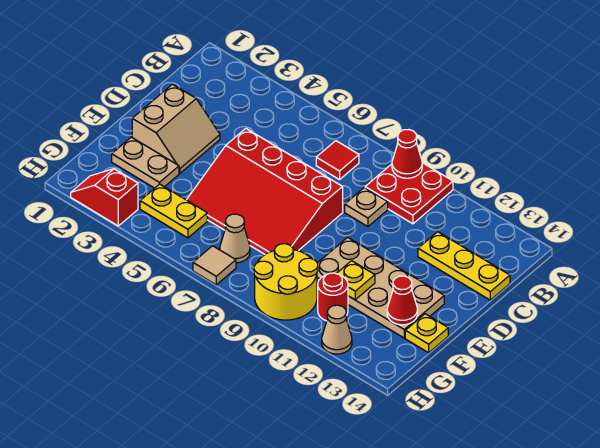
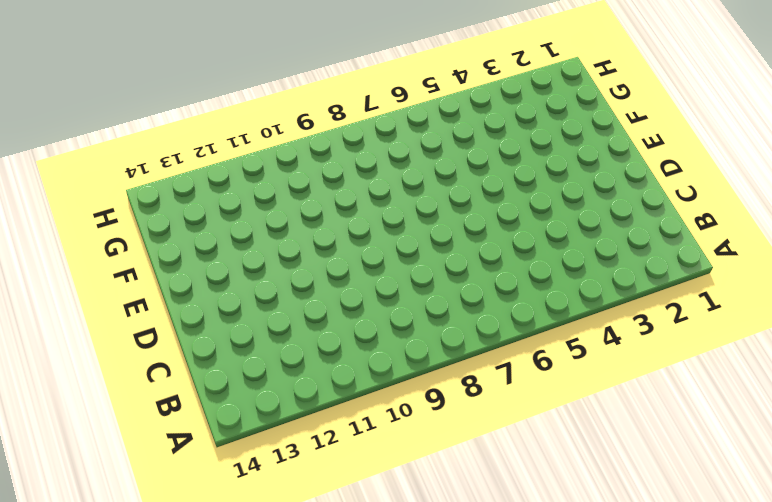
none -> red 2x2 plate [365,163,453,224]
none -> red 1x1 tile [316,141,359,180]
none -> tan 1x1 plate [345,188,388,227]

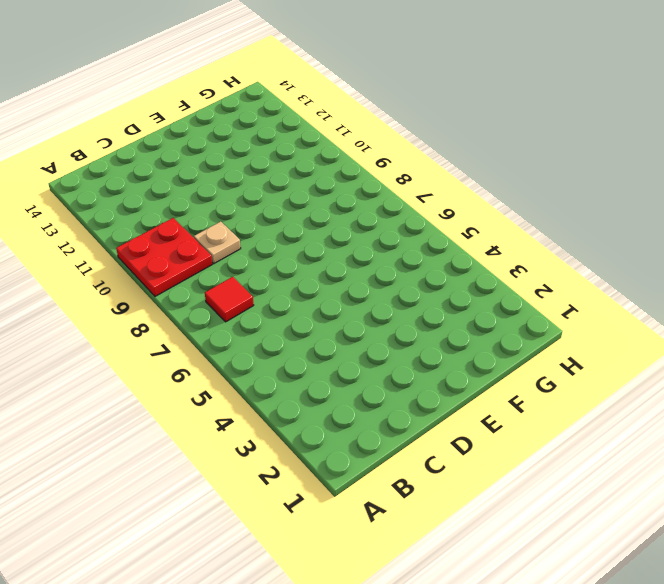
none -> yellow 1x3 plate [418,232,510,300]
none -> tan 2x2 slope [132,84,220,173]
none -> red 3x4 slope [187,129,343,254]

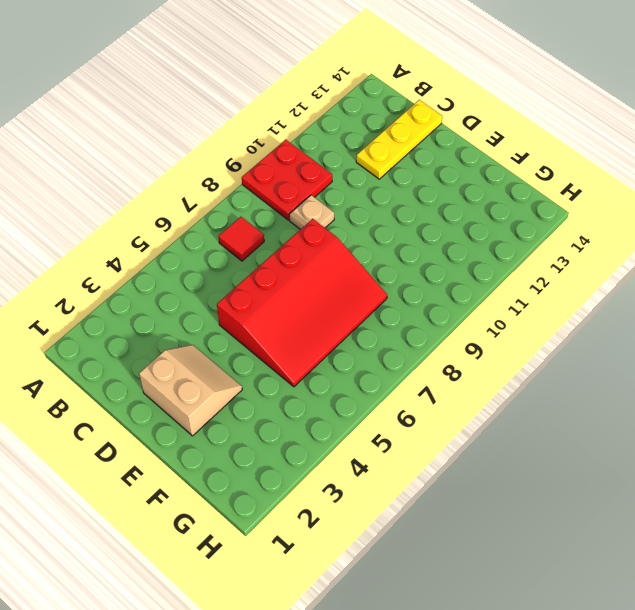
none -> tan 2x4 plate [317,237,444,338]
none -> tan 1x2 plate [112,137,179,188]
none -> yellow 1x1 plate [405,314,448,353]

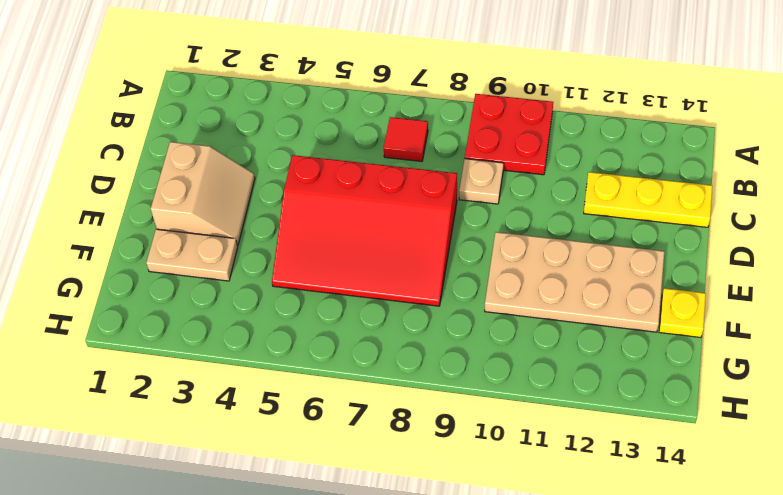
none -> yellow 1x2 plate [140,184,207,238]
none -> tan 1x1 cone [220,214,250,263]
none -> yellow 2x2 round brick [254,244,318,320]

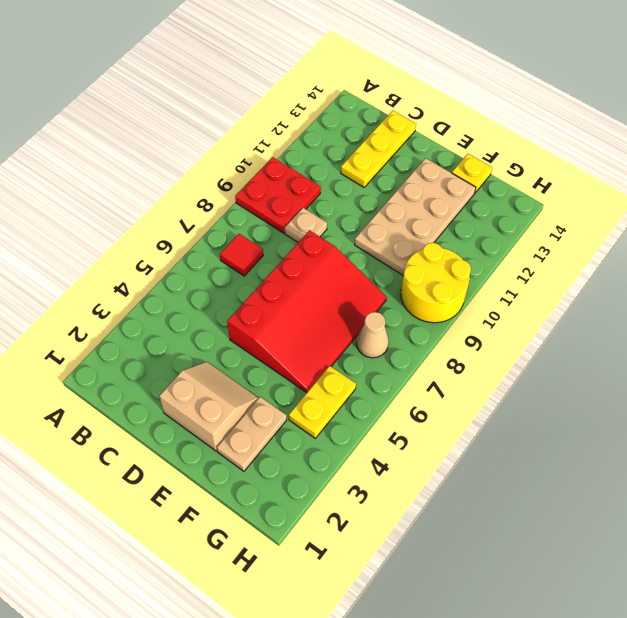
none -> red 1x1 round brick [318,273,348,321]
none -> red 1x2 slope [71,169,138,226]
none -> tan 1x1 tile [193,246,236,285]

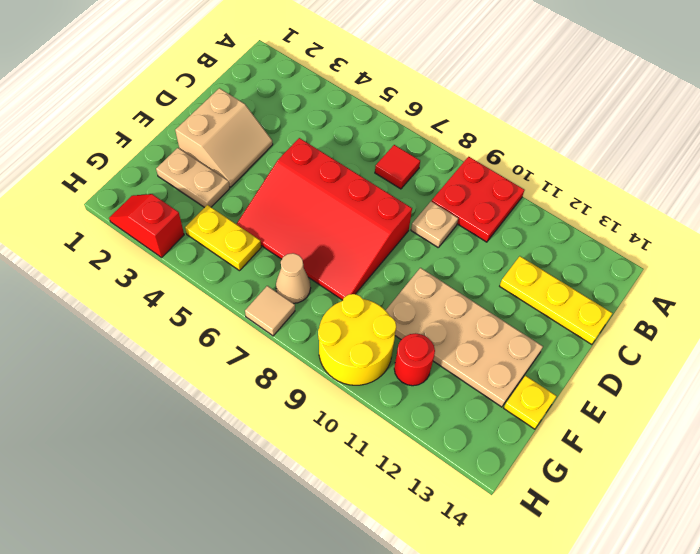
none -> tan 1x1 cone [322,305,352,354]
none -> red 1x1 cone [392,130,422,178]
none -> yellow 1x1 plate [336,261,375,300]

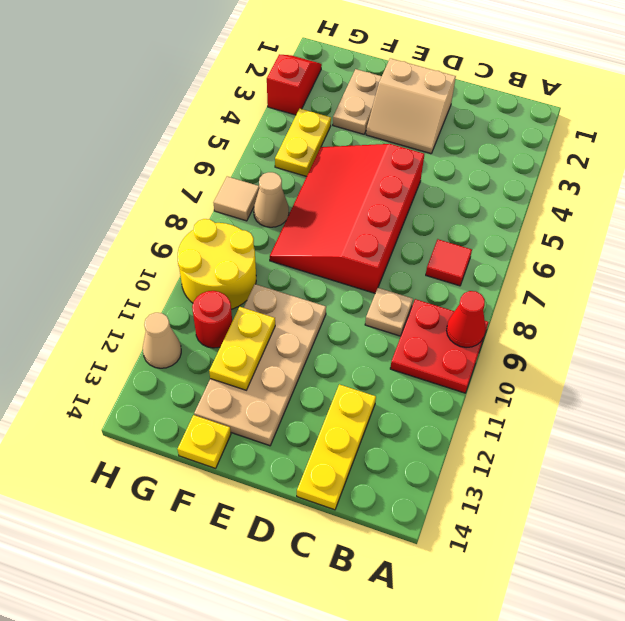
yellow 1x2 plate [209,307,275,390] -> yellow 1x1 plate [336,261,375,300]
none -> red 1x1 cone [387,276,418,325]

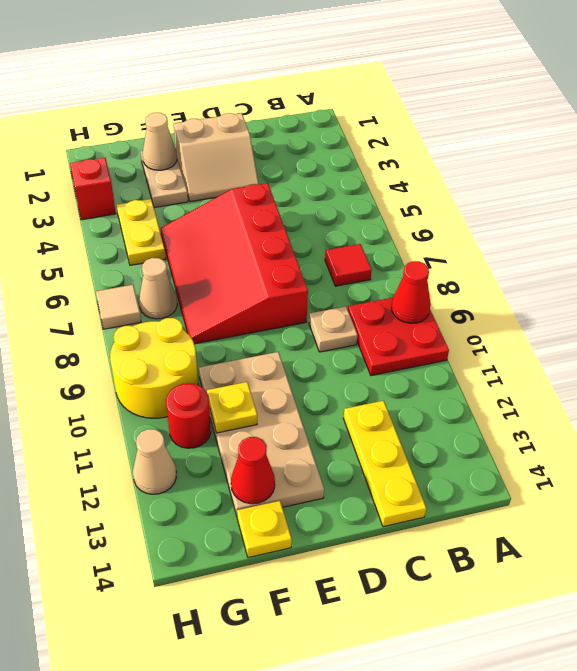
tan 1x1 cone [143,113,177,170] -> none

